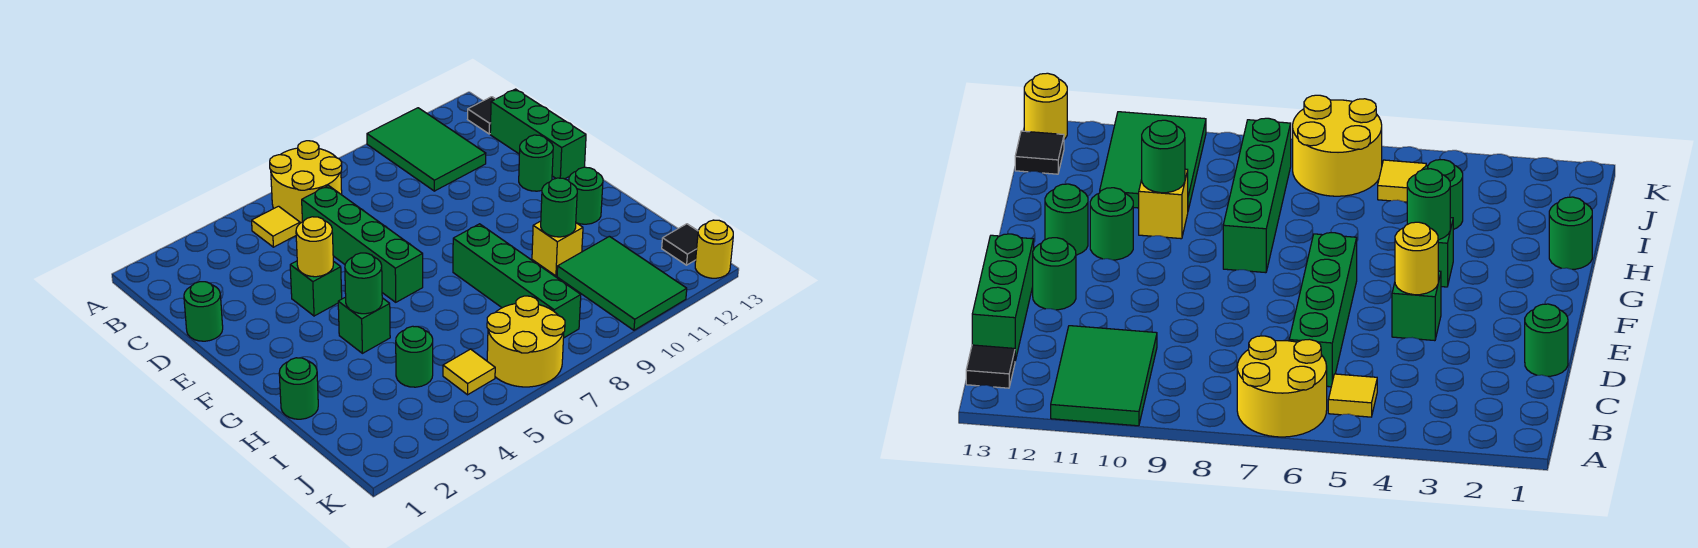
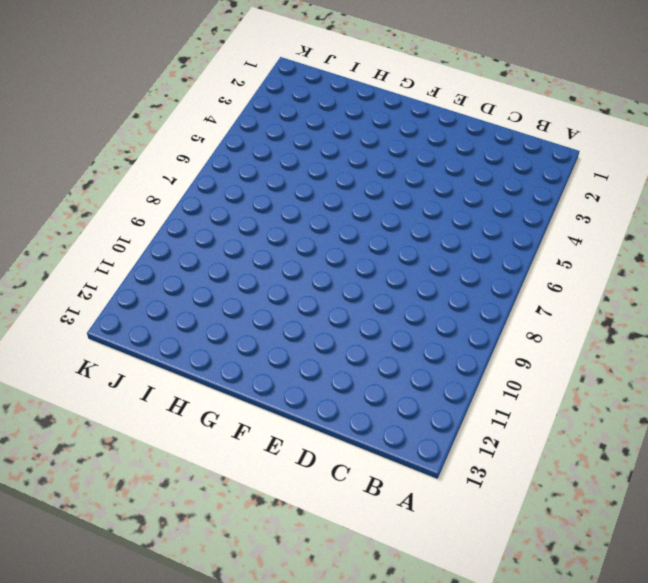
none -> yellow 2x2 round brick [270,141,342,223]
none -> green 2x3 tile [367,108,486,191]
none -> yellow 1x1 tile [252,206,300,247]

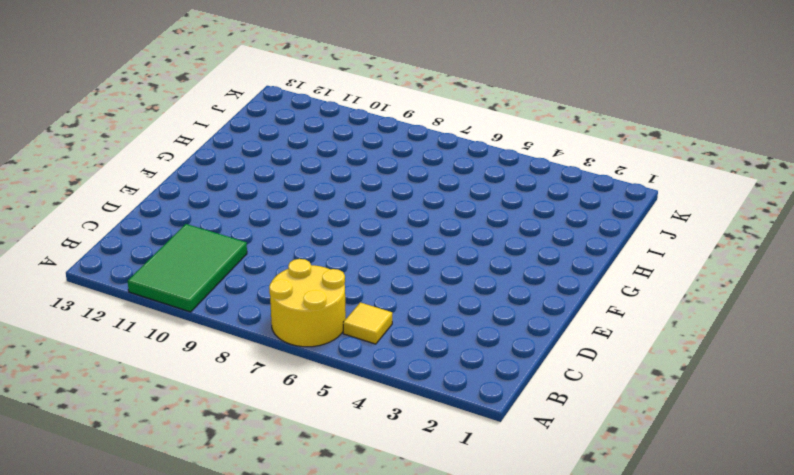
none -> black 1x1 tile [468,97,495,134]
none -> green 1x4 brick [302,186,423,302]
none -> green 1x3 brick [490,89,586,179]

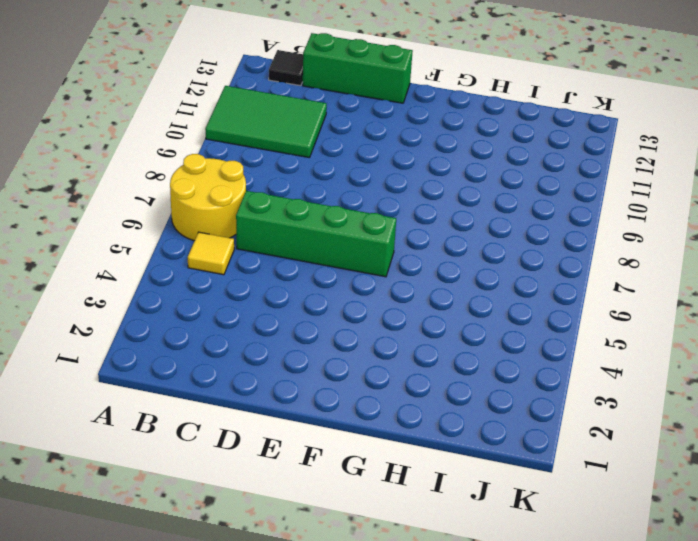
none -> green 1x1 round brick [184,282,223,341]
none -> green 1x1 brick [290,261,342,316]
none -> green 1x1 round brick [519,135,553,191]

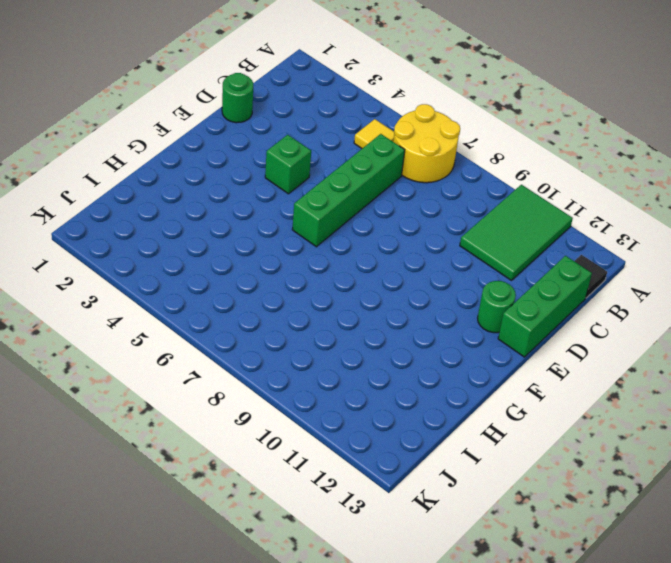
none -> green 1x1 brick [338,297,390,353]
none -> green 1x4 brick [453,224,581,338]
none -> green 1x1 round brick [1090,188,1133,260]

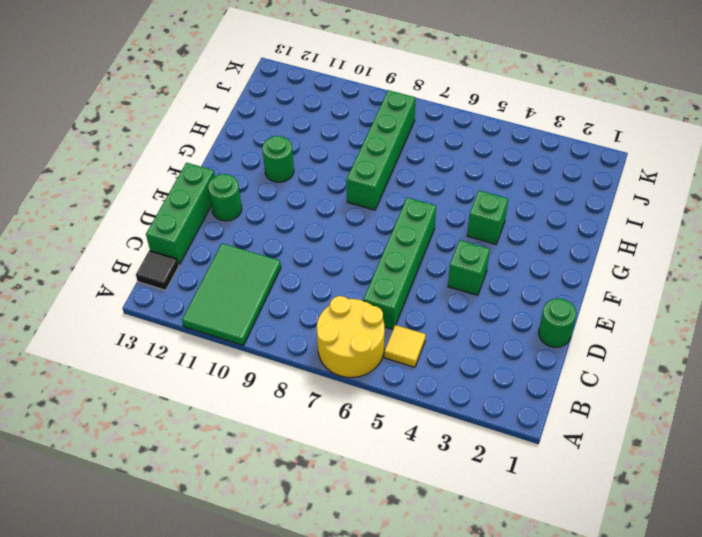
none -> green 1x1 round brick [569,167,603,224]
none -> green 1x1 round brick [279,358,318,419]
none -> yellow 1x1 brick [532,221,583,276]

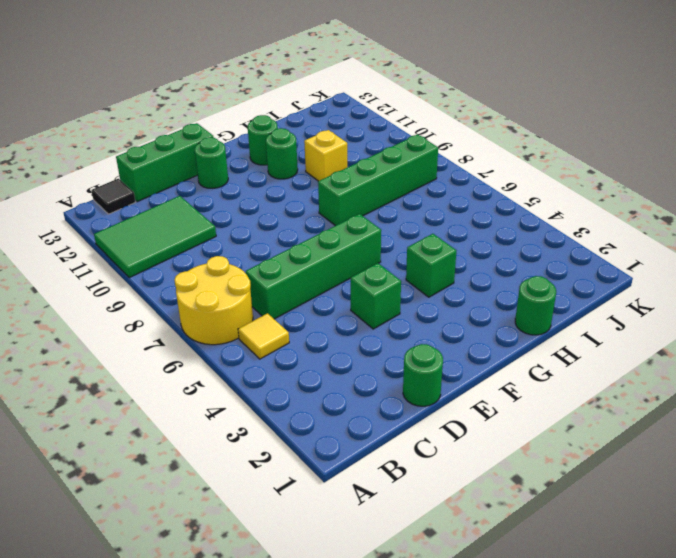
none -> green 1x1 round brick [396,326,433,387]
none -> green 2x3 tile [557,236,687,330]
none -> yellow 1x1 tile [443,349,495,395]

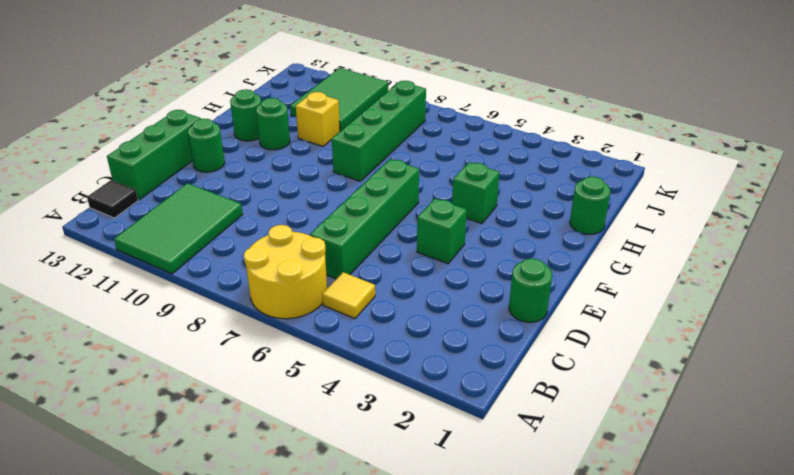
none -> green 1x1 round brick [396,326,433,387]
none -> yellow 1x1 tile [443,349,495,395]
none -> yellow 2x2 round brick [487,296,565,387]

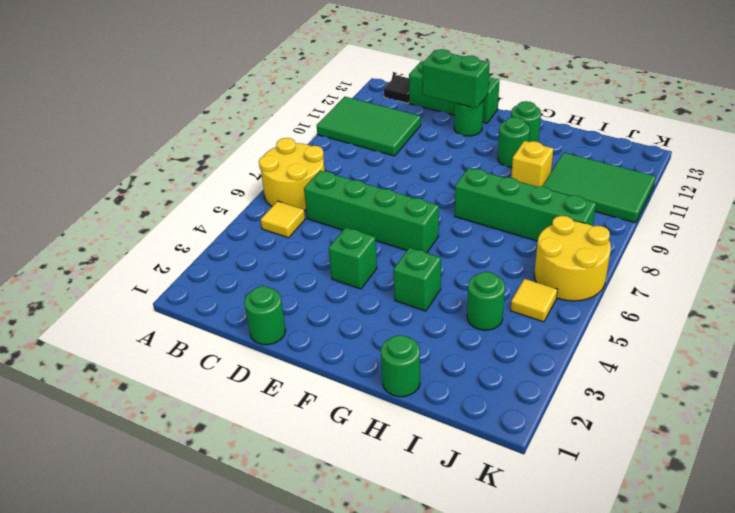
green 1x2 brick [422,49,490,108] -> none
none -> black 1x1 tile [662,224,698,265]
none -> yellow 1x1 round brick [695,220,733,278]
none -> yellow 1x1 round brick [296,217,333,277]

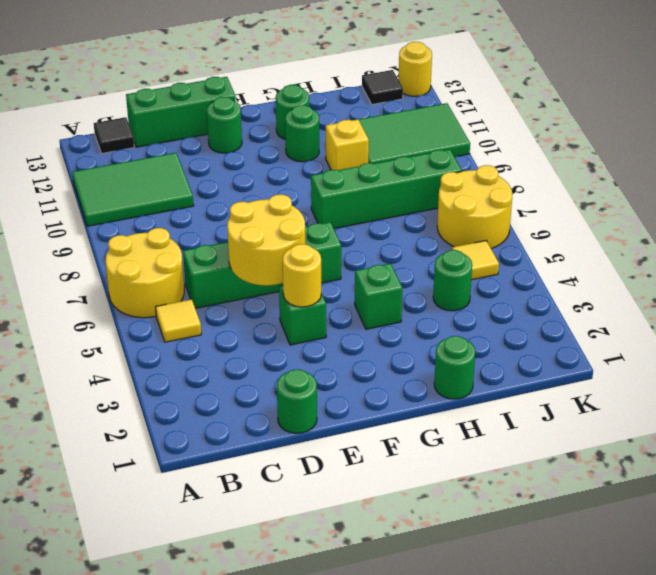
yellow 2x2 round brick [227,195,305,286] -> none
none -> green 1x1 round brick [345,253,382,314]
none -> green 1x1 round brick [541,178,577,237]

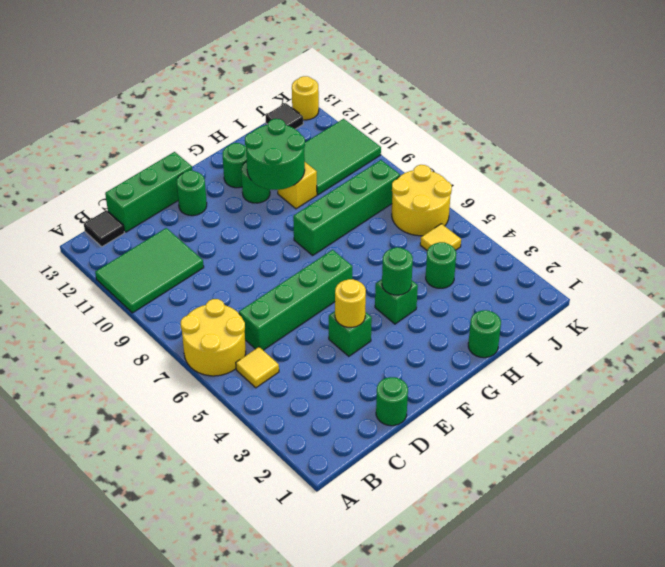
green 2x2 round brick [245,119,305,190] -> green 1x1 round brick [541,178,577,237]

